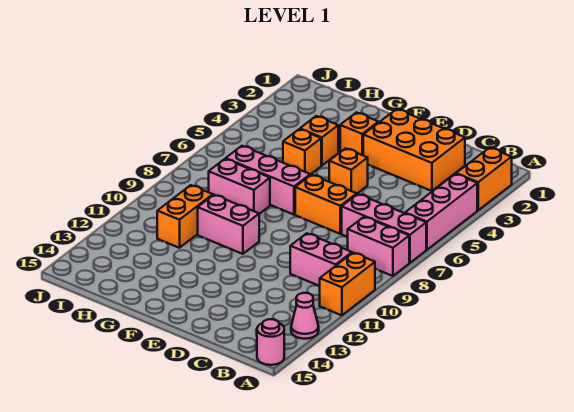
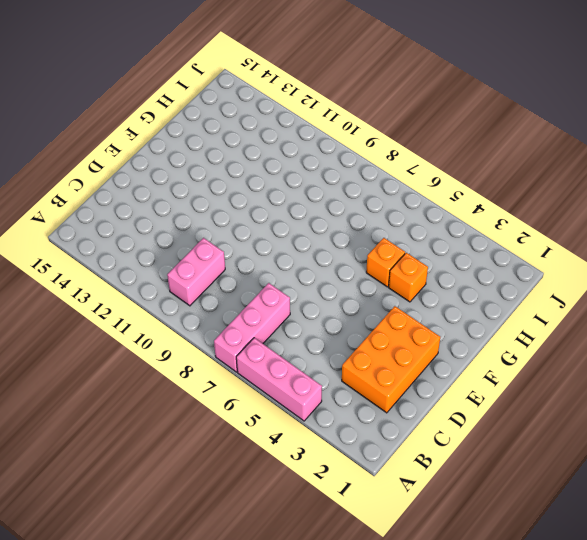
none -> orange 1x2 brick [456,148,512,210]
none -> pink 1x2 brick [348,217,409,276]
none -> orange 1x2 brick [320,253,375,315]

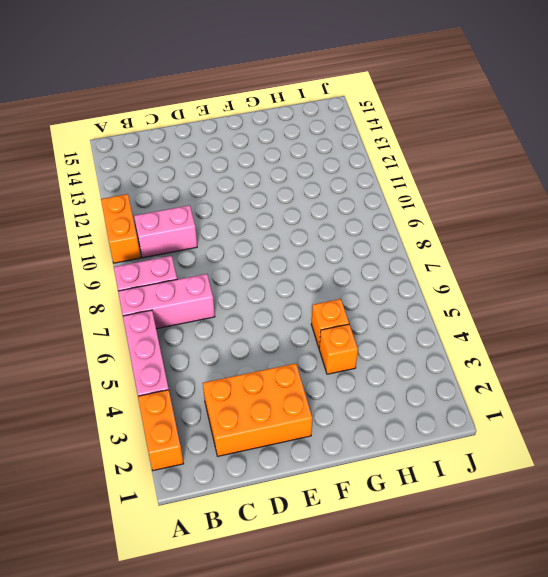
none -> pink 1x1 cone [291,293,319,339]
none -> pink 1x1 round brick [257,319,284,365]
none -> orange 1x2 brick [295,175,357,234]

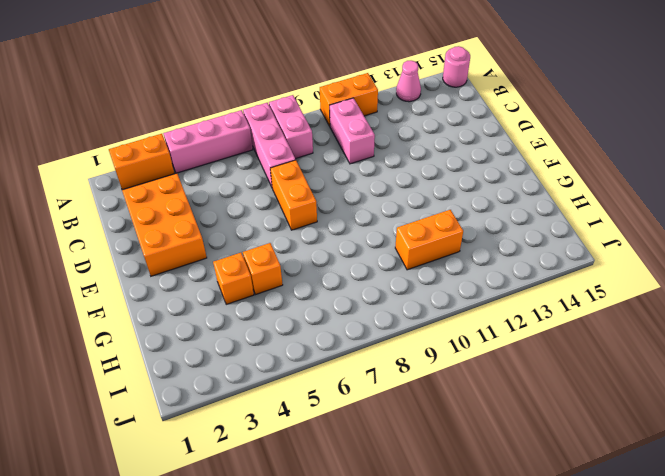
none -> orange 1x1 brick [329,148,368,194]
none -> orange 1x1 brick [340,113,378,155]
none -> pink 1x3 brick [226,146,310,215]

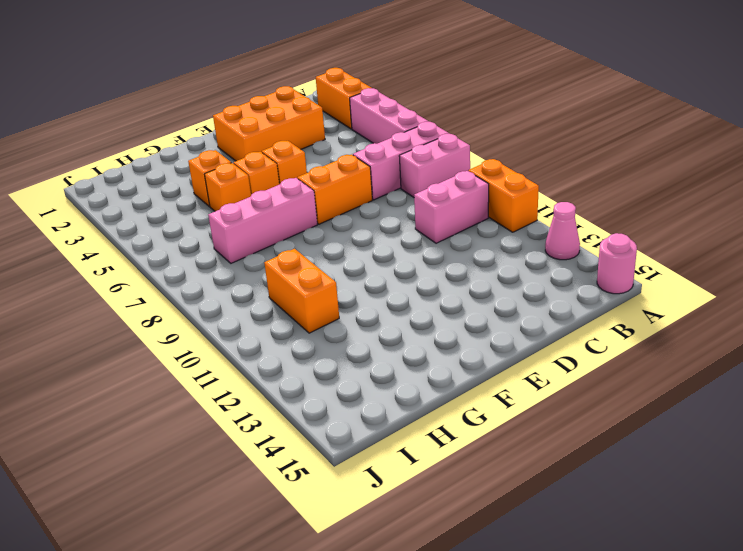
orange 1x1 brick [234,152,279,195] -> orange 1x1 brick moved to [340,113,378,155]
none -> pink 1x2 brick [198,195,259,254]
none -> pink 1x2 brick [209,159,270,214]

